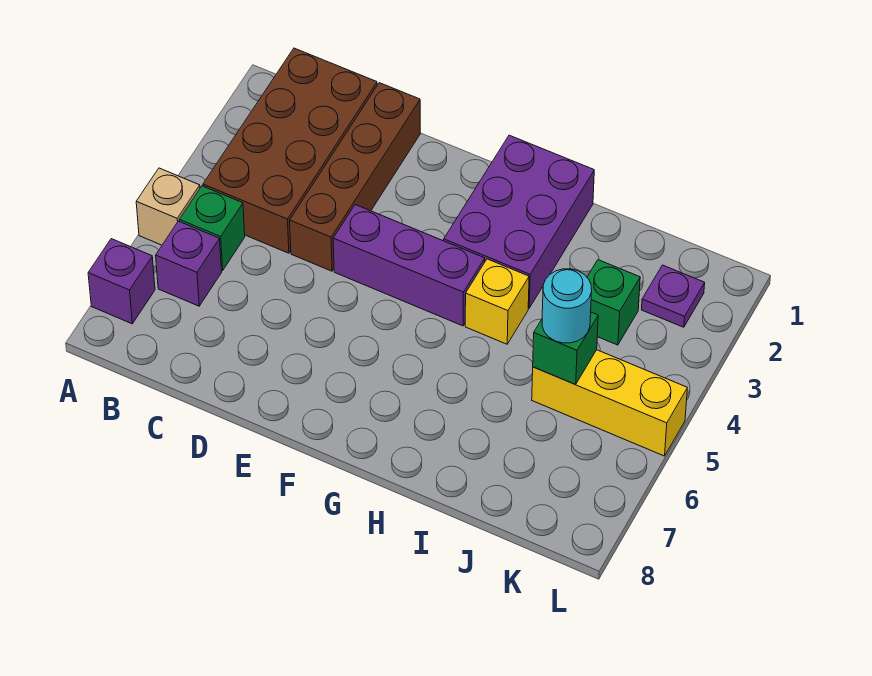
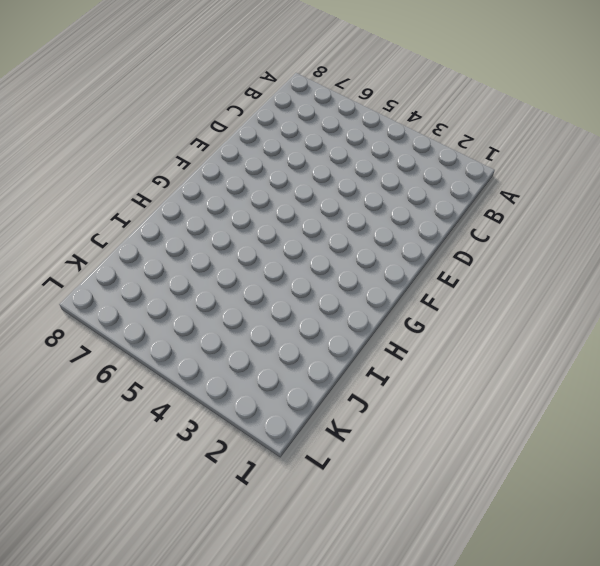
none -> tan 1x1 brick [136,168,200,245]
none -> purple 1x1 brick [88,239,155,324]
none -> brown 2x4 brick [203,48,377,253]

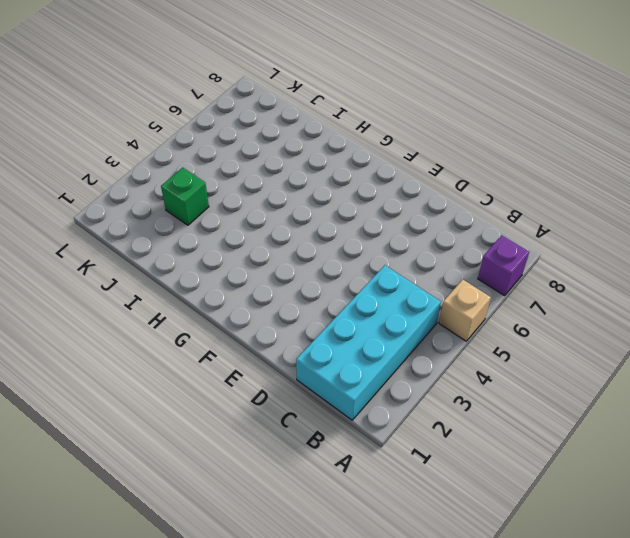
cyan 2x4 brick [296,265,441,420] -> brown 2x4 brick [203,48,377,253]
none -> green 1x1 brick [179,186,245,271]
none -> purple 1x1 brick [156,221,222,306]
none -> brown 1x4 brick [290,83,420,271]

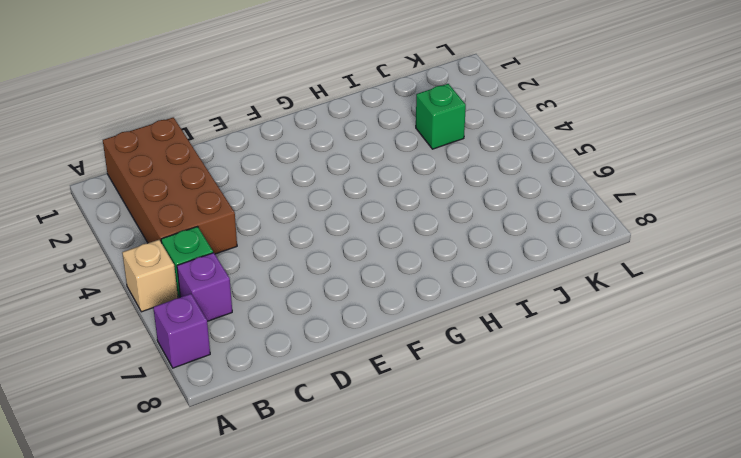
none -> brown 1x4 brick [290,83,420,271]
none -> purple 1x3 brick [333,205,485,326]
none -> purple 2x3 brick [444,135,594,308]

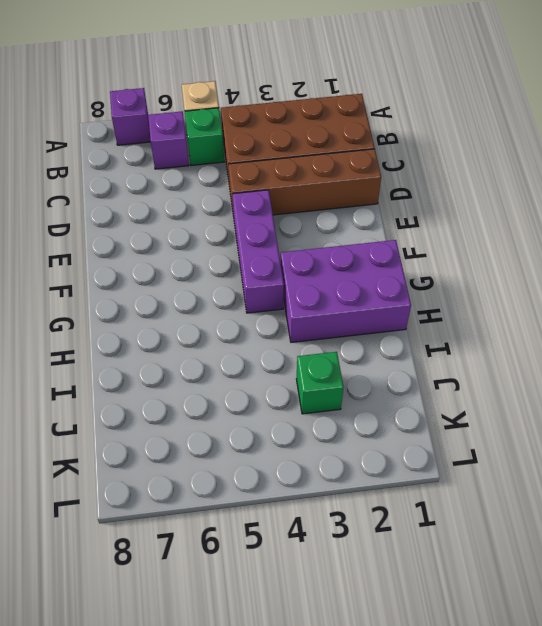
none -> yellow 1x1 brick [465,259,529,344]
none -> yellow 1x3 brick [532,350,687,456]
none -> purple 1x1 plate [642,265,705,327]

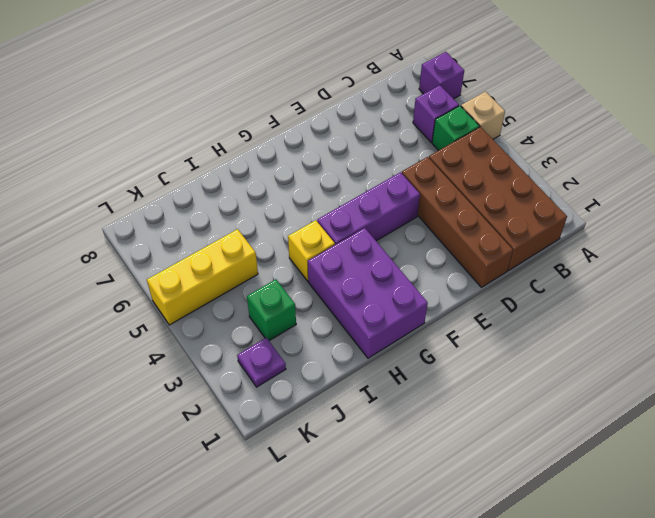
none -> green 1x1 brick [533,312,598,384]
none -> cyan 1x1 round brick [542,269,592,343]

